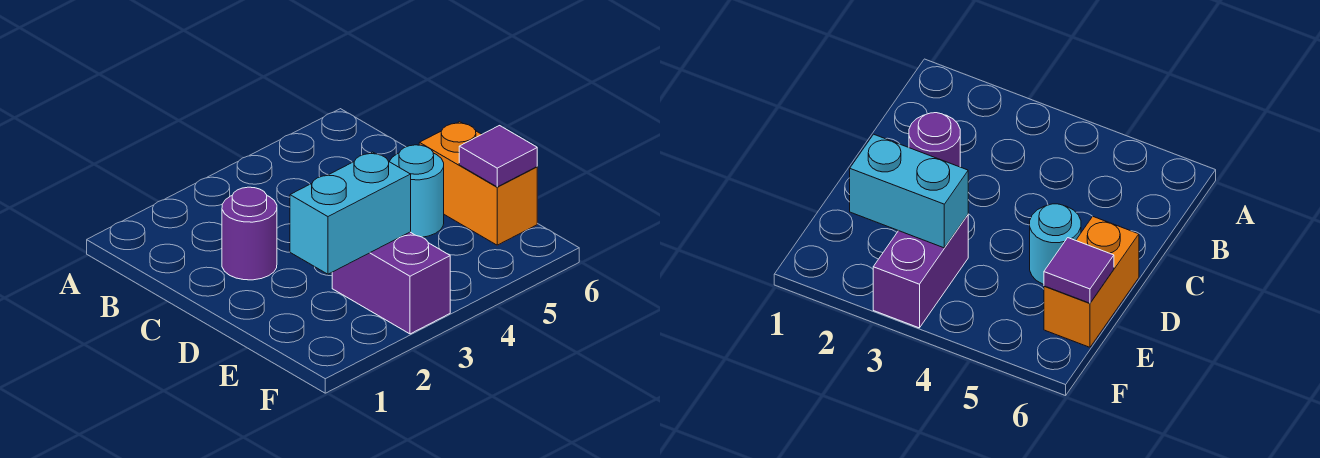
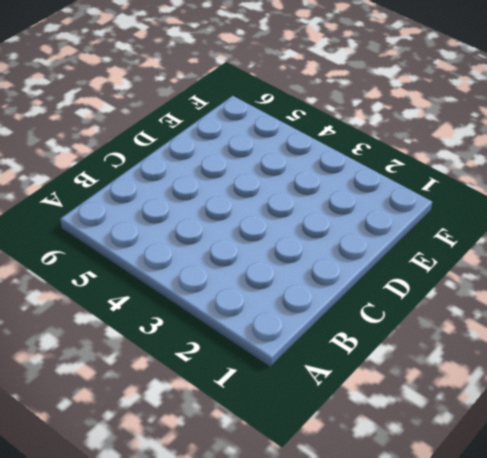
none -> purple 1x1 round brick [222,187,277,280]
none -> cyan 1x1 round brick [389,145,444,237]

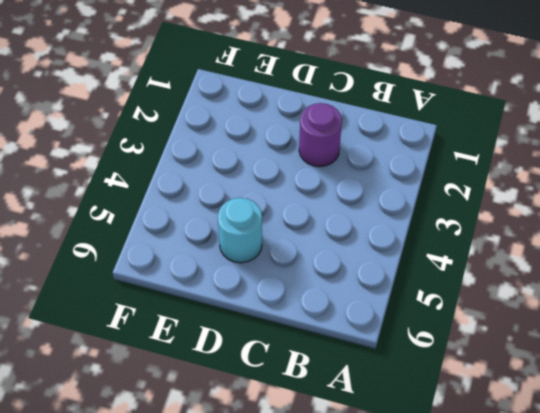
none -> orange 1x2 brick [419,122,537,245]
none -> purple 1x2 brick [332,232,450,334]

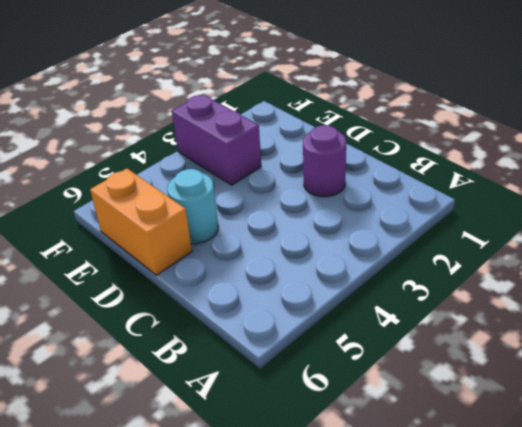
none -> cyan 1x2 brick [290,152,411,274]
none -> purple 1x1 tile [459,126,537,187]

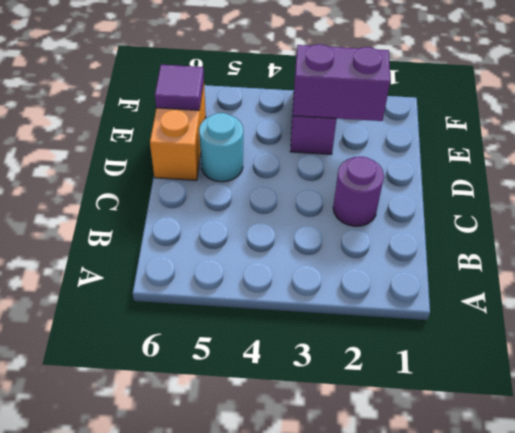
purple 1x2 brick [293,44,390,121] -> cyan 1x2 brick [290,152,411,274]

